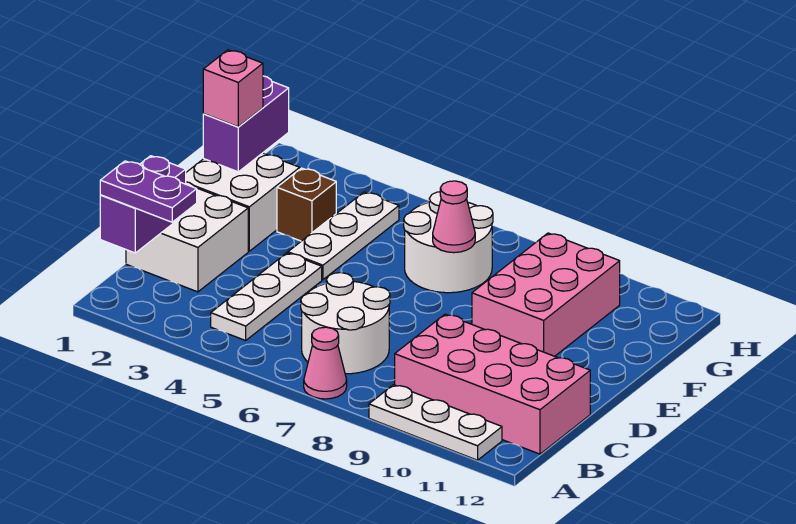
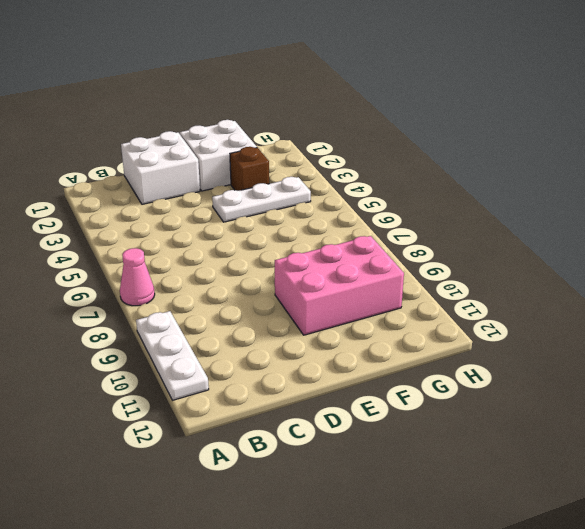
none -> white 1x3 plate [211,253,322,340]
none -> white 2x2 round brick [301,273,390,374]
none -> pink 2x4 brick [395,314,590,454]

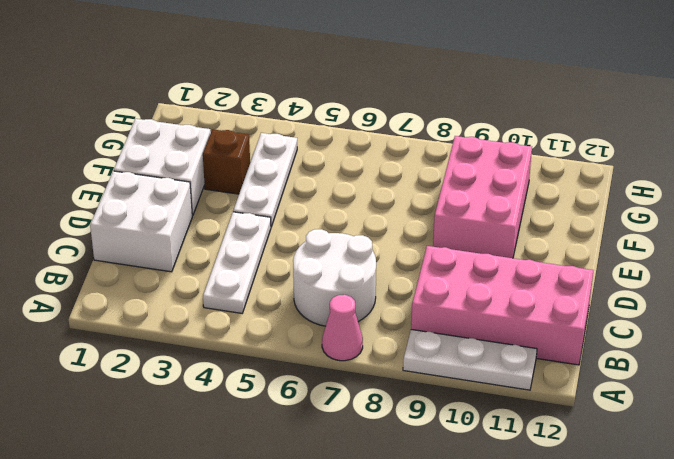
none -> white 2x2 round brick [404,192,493,293]
none -> purple 1x2 brick [100,156,186,253]
none -> purple 1x2 brick [203,76,289,172]

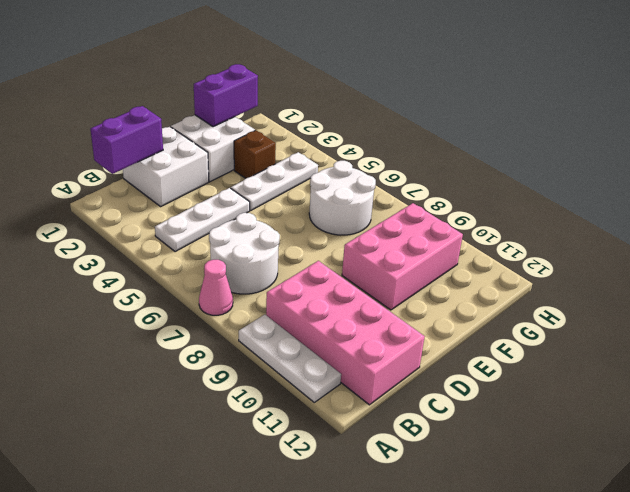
none -> pink 1x1 cone [433,181,475,253]
none -> purple 1x2 plate [100,161,197,222]
none -> pink 1x1 brick [203,50,263,127]

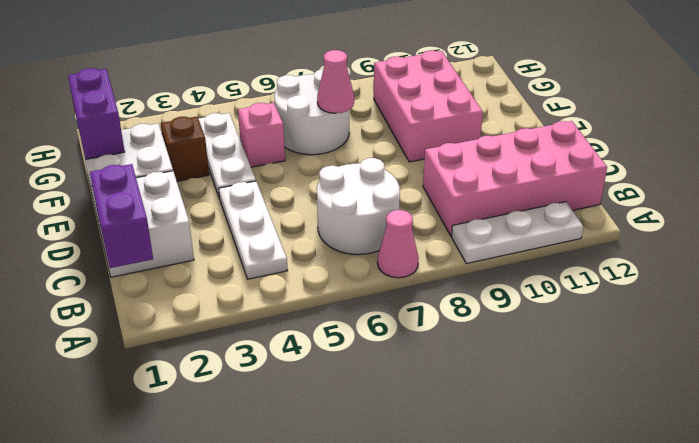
pink 1x1 brick [238,103,285,167] -> pink 1x1 brick moved to [203,50,263,127]
none -> purple 1x2 plate [100,161,197,222]

